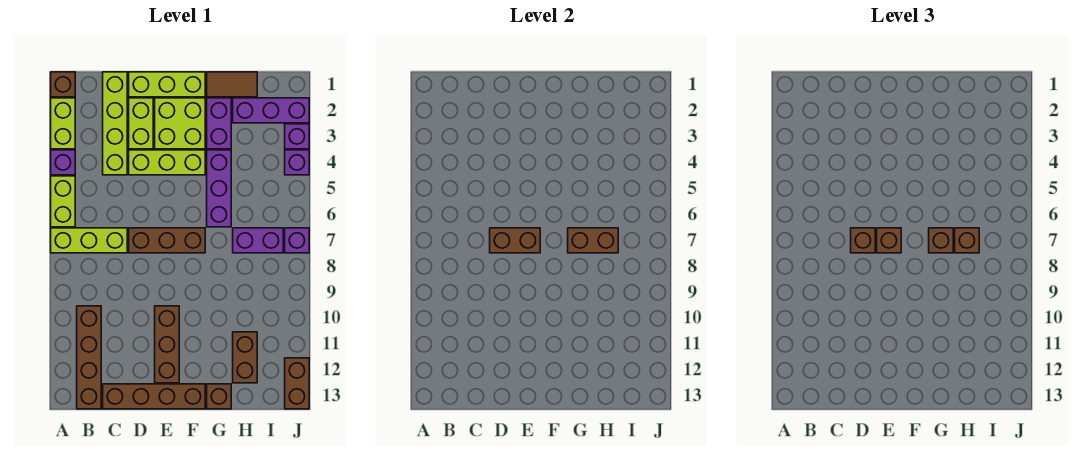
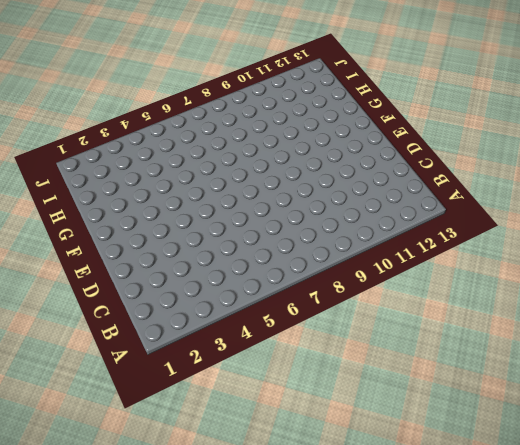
none -> brown 1x1 brick [51,72,75,97]
none -> lime 1x2 brick [51,98,75,149]
none -> purple 1x1 brick [51,150,75,175]
none -> lime 1x2 brick [51,176,75,227]

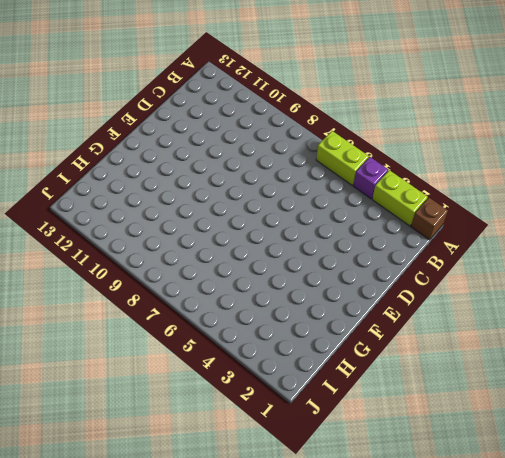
none -> lime 1x3 brick [51,228,127,253]
none -> brown 1x4 brick [77,306,101,409]
none -> lime 1x4 brick [103,72,127,175]
none -> brown 1x4 brick [103,384,205,409]

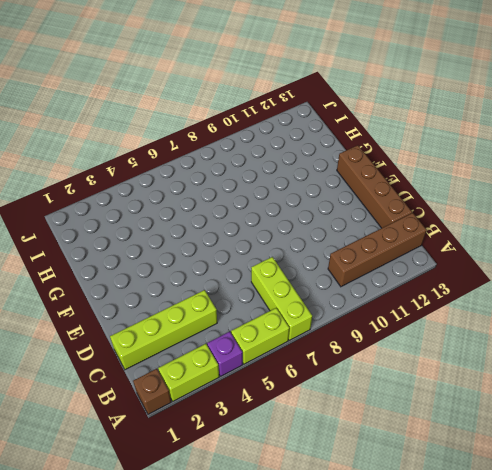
none -> lime 1x3 brick [129,72,205,97]
none -> lime 1x2 brick [129,98,153,149]
none -> lime 1x3 brick [129,150,205,175]
none -> brown 1x3 brick [129,228,205,253]

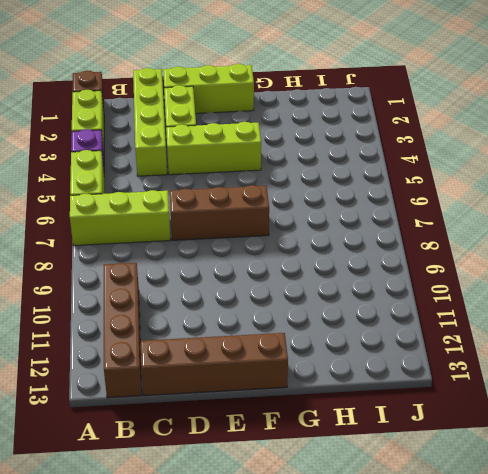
none -> lime 2x2 brick [155,98,205,149]
none -> brown 1x3 brick [155,306,179,383]
none -> brown 1x2 tile [207,72,257,97]
none -> purple 1x2 brick [207,98,231,149]

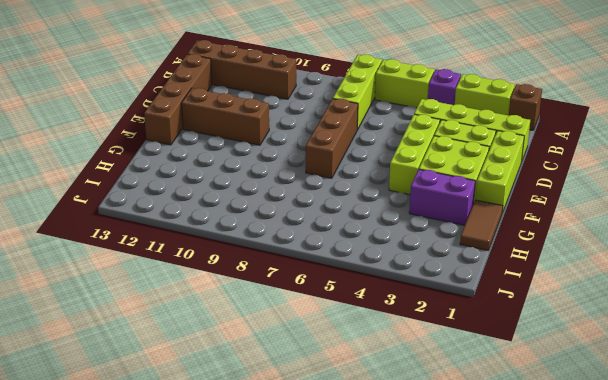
none -> purple 1x3 brick [207,150,231,227]
none -> brown 1x1 brick [207,384,231,409]
none -> purple 1x3 brick [233,98,309,123]
none -> purple 1x2 brick [233,228,283,253]

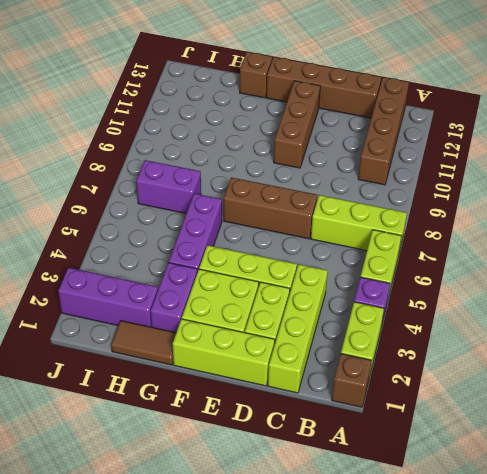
none -> brown 1x2 brick [233,332,257,383]
none -> purple 1x1 brick [285,124,309,149]
none -> purple 1x1 brick [285,150,309,175]
none -> purple 1x1 brick [285,228,309,253]

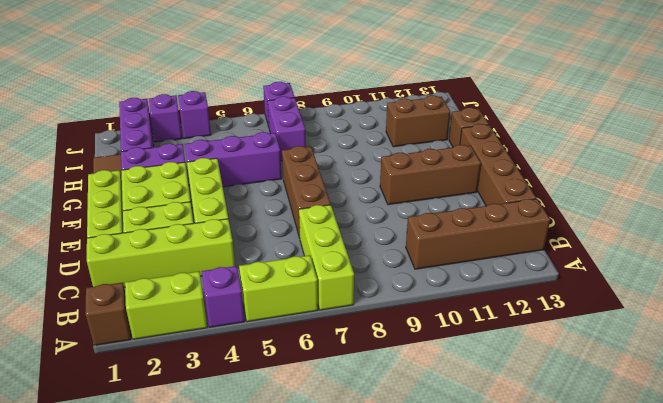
none -> brown 1x2 brick [285,358,309,409]
none -> brown 1x2 brick [490,228,540,253]
none -> brown 1x2 brick [568,228,618,253]
none -> brown 1x1 brick [851,228,875,253]

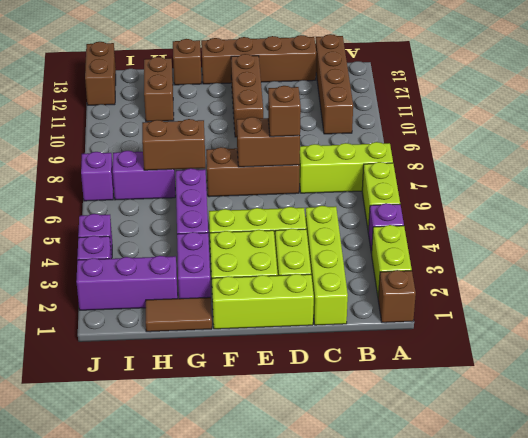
none -> brown 1x1 brick [877,228,901,253]
none -> brown 1x1 brick [929,228,953,253]
none -> brown 1x1 brick [955,228,979,253]

